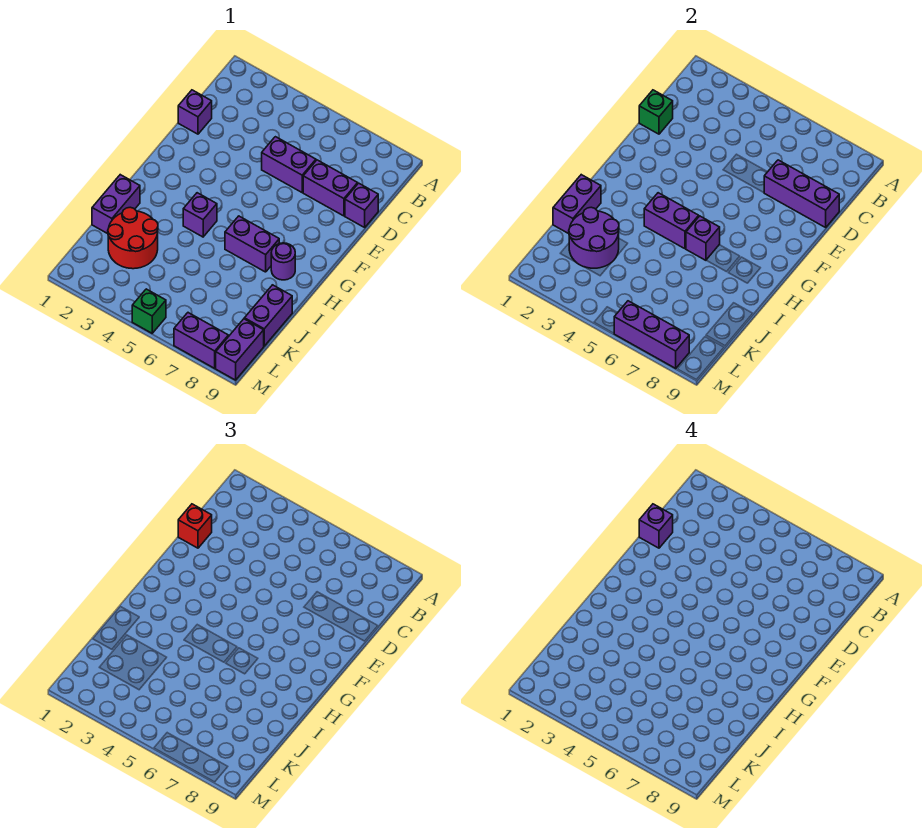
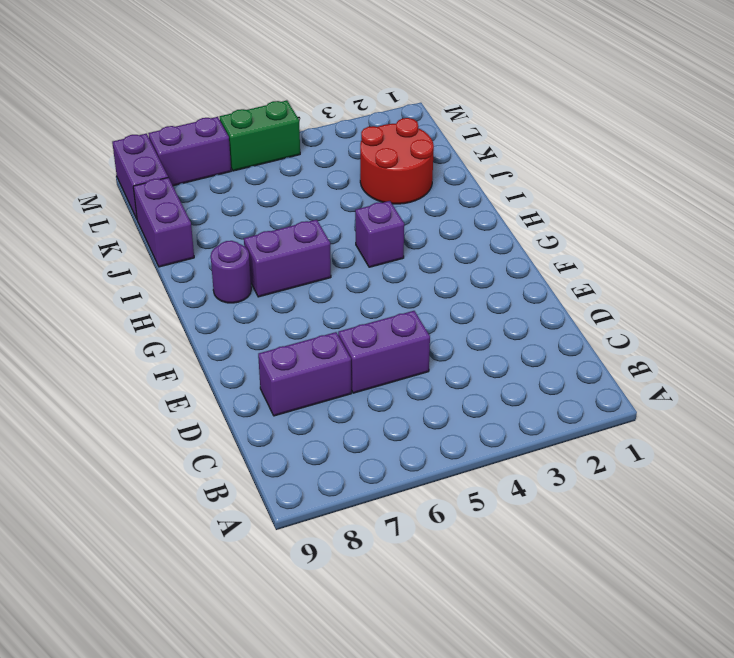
green 1x2 brick [220,100,300,171] -> green 1x1 brick [132,289,166,333]
none -> purple 1x1 brick [178,90,212,134]
none -> purple 1x1 brick [345,183,378,227]
none -> purple 1x2 brick [92,175,140,234]

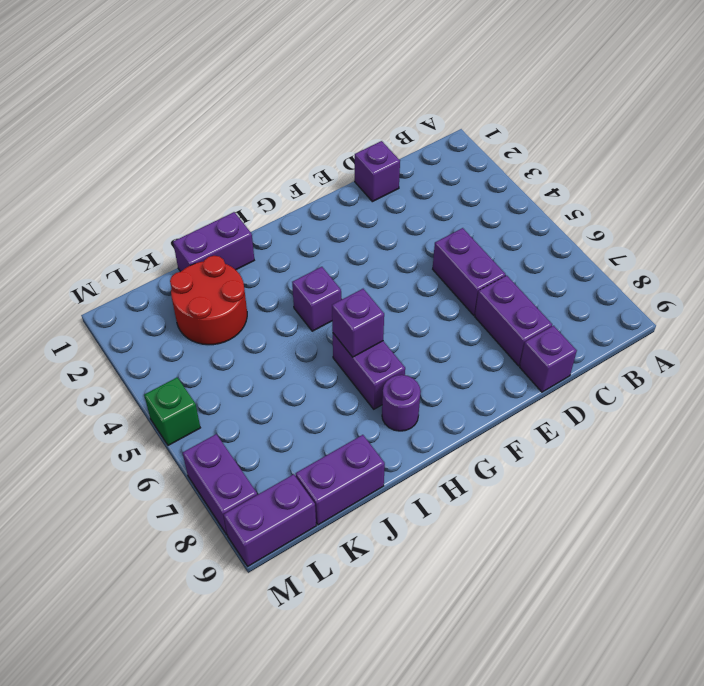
none -> green 1x1 brick [639,90,673,134]
none -> purple 1x3 brick [764,160,839,227]
none -> purple 1x2 brick [644,193,699,249]

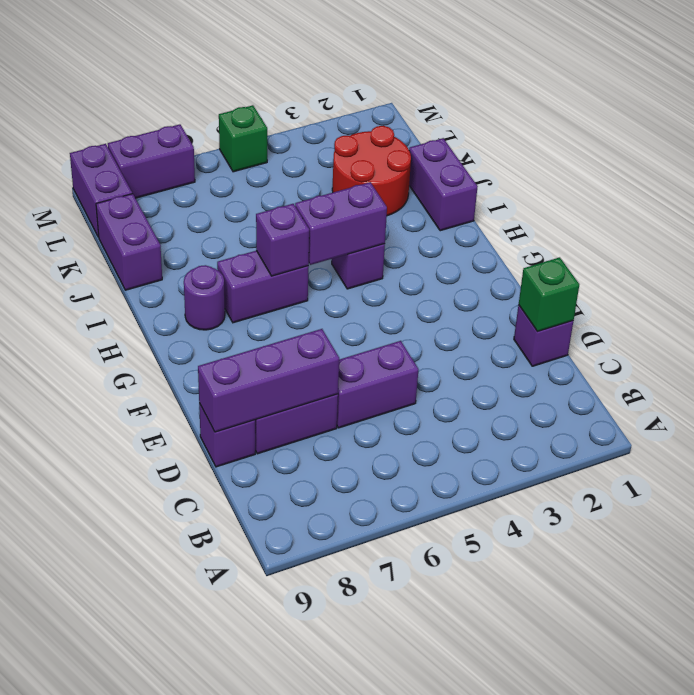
none -> purple 1x2 brick [553,175,601,234]
none -> purple 2x2 round brick [569,207,619,268]
none -> purple 1x3 brick [614,301,689,368]

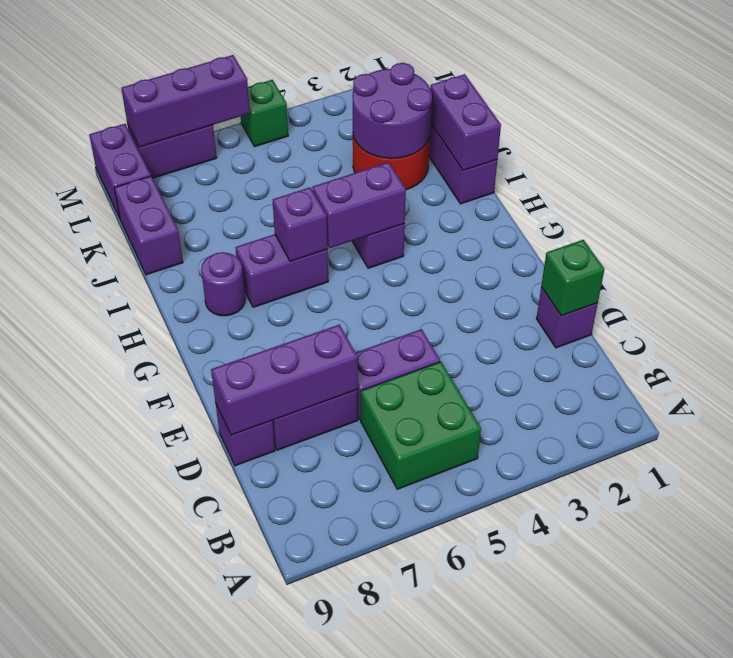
green 2x2 brick [361,362,481,489] -> none
none -> red 1x1 brick [178,504,212,548]
none -> purple 1x1 brick [639,504,673,548]

